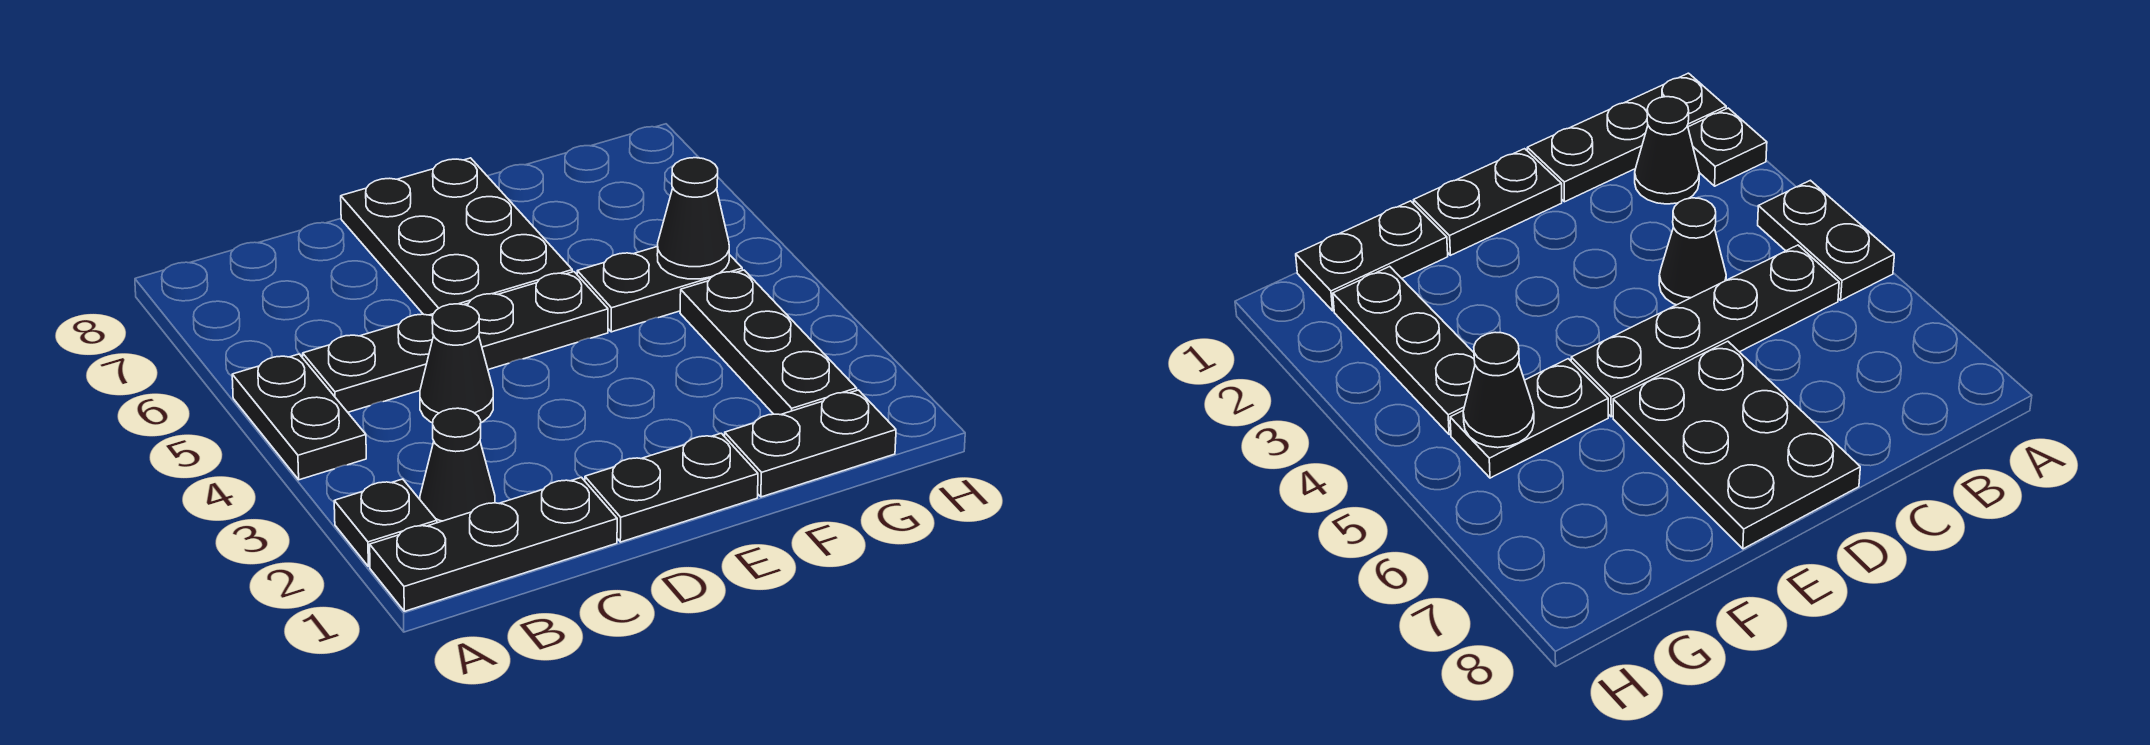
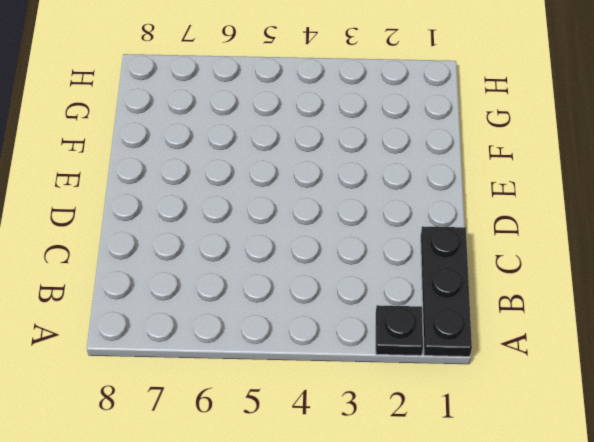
none -> black 1x2 plate [232,354,366,480]
none -> black 1x1 cone [420,408,495,523]
none -> black 1x4 plate [303,272,608,412]

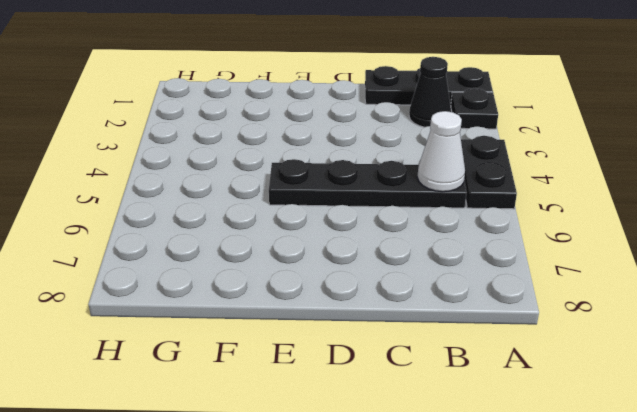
white 1x1 cone [417,111,465,192] -> none
none -> black 1x1 cone [420,304,493,423]
none -> black 1x2 plate [585,433,758,542]
none -> black 2x3 plate [341,158,572,315]

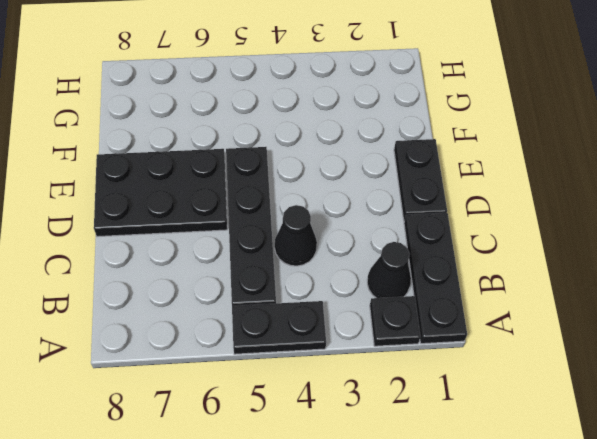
none -> black 1x2 plate [725,390,896,497]
none -> black 1x2 plate [577,246,742,332]
none -> black 1x3 plate [680,270,857,415]

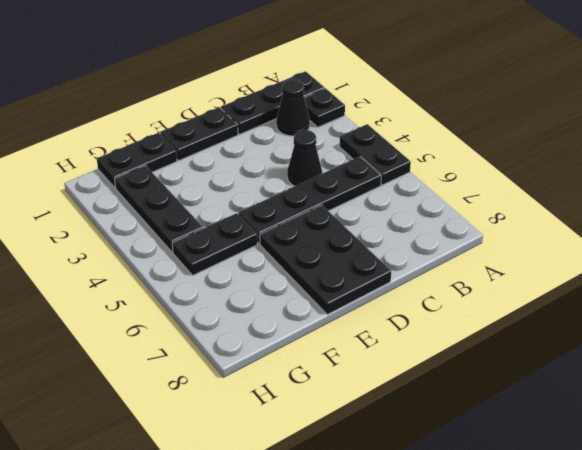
none -> black 1x1 cone [657,158,729,279]

